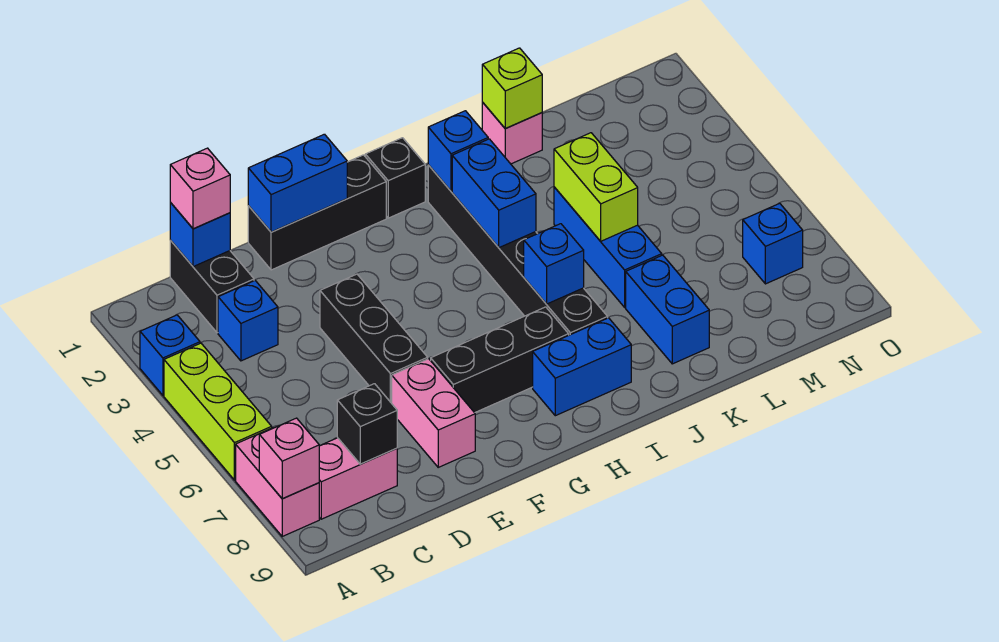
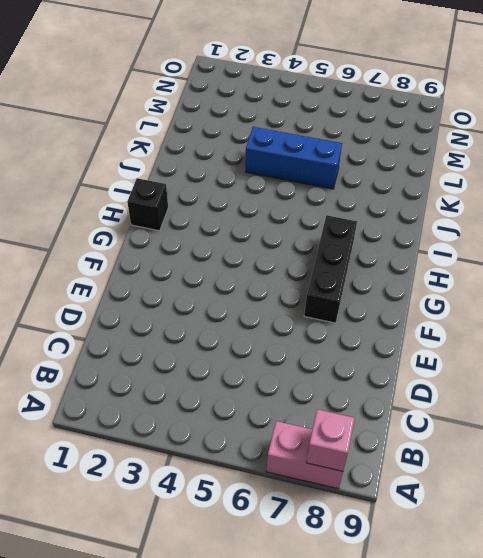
none -> blue 1x1 brick [140,315,200,395]
none -> lime 1x3 brick [164,343,272,480]
none -> pink 1x2 brick [319,438,397,519]

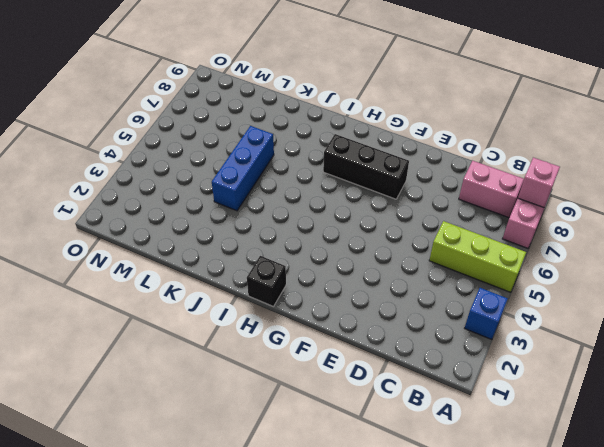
lime 1x3 brick [429,221,526,292] -> lime 1x3 brick turned to [164,343,272,480]
none -> black 1x2 brick [170,241,254,333]
none -> blue 1x1 brick [218,281,278,361]
none -> black 1x3 brick [248,155,386,270]

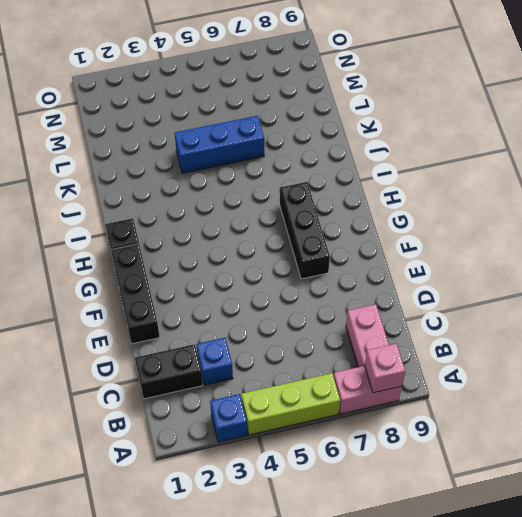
none -> black 1x3 brick [320,274,428,403]
none -> pink 1x2 brick [392,359,475,467]
none -> blue 1x2 brick [533,318,631,416]

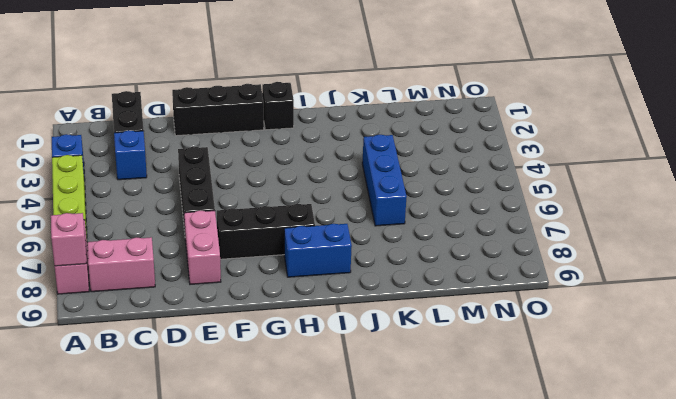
none -> black 1x6 brick [428,165,608,335]
none -> pink 1x1 brick [482,103,542,164]
none -> blue 1x2 brick [626,255,709,364]

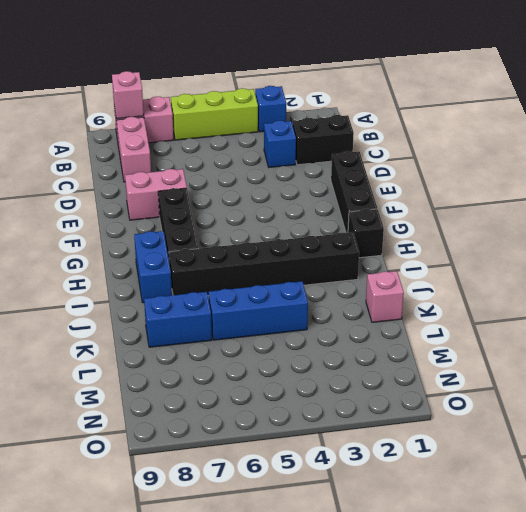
none -> black 1x3 brick [320,274,428,403]
none -> blue 1x1 brick [743,203,803,284]
none -> blue 1x1 brick [170,203,230,267]

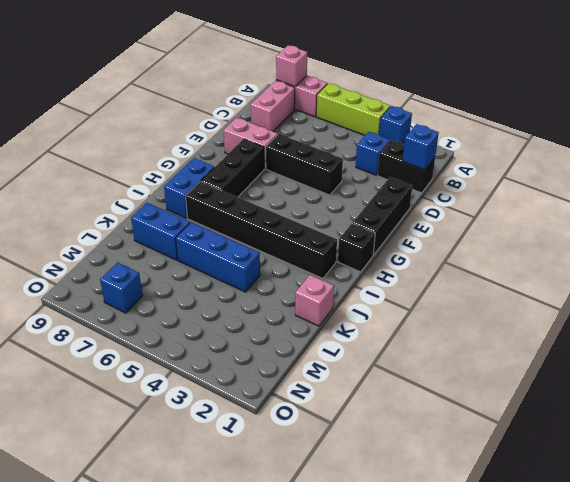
none -> black 1x1 brick [337,384,397,464]
none -> blue 1x2 brick [248,134,347,232]
none -> blue 1x1 brick [428,111,488,191]

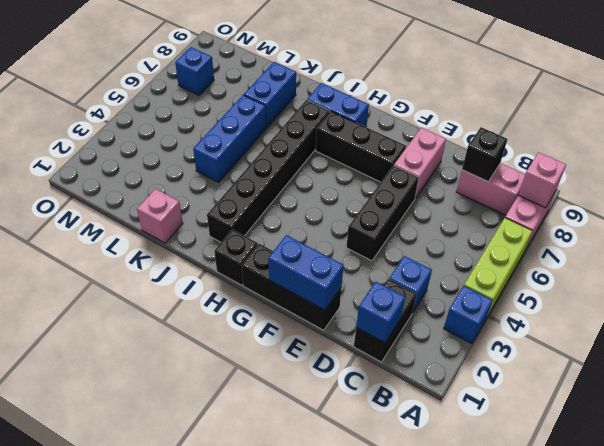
none -> blue 1x1 brick [428,111,488,191]
none -> blue 1x2 brick [452,139,536,248]
none -> blue 1x1 brick [524,224,584,304]

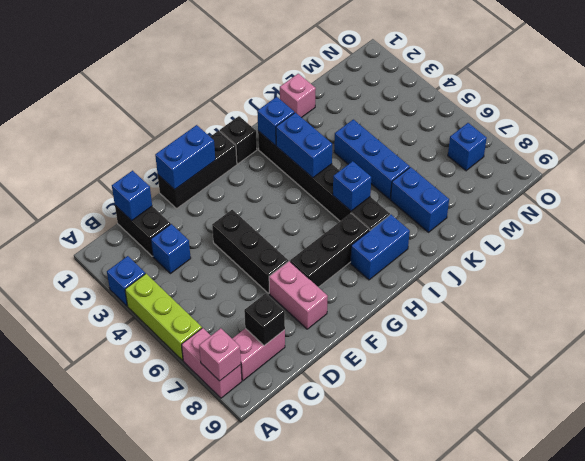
none -> lime 1x1 brick [482,48,542,129]
none -> lime 1x2 brick [554,133,638,241]
none -> pink 1x1 brick [170,148,230,229]

